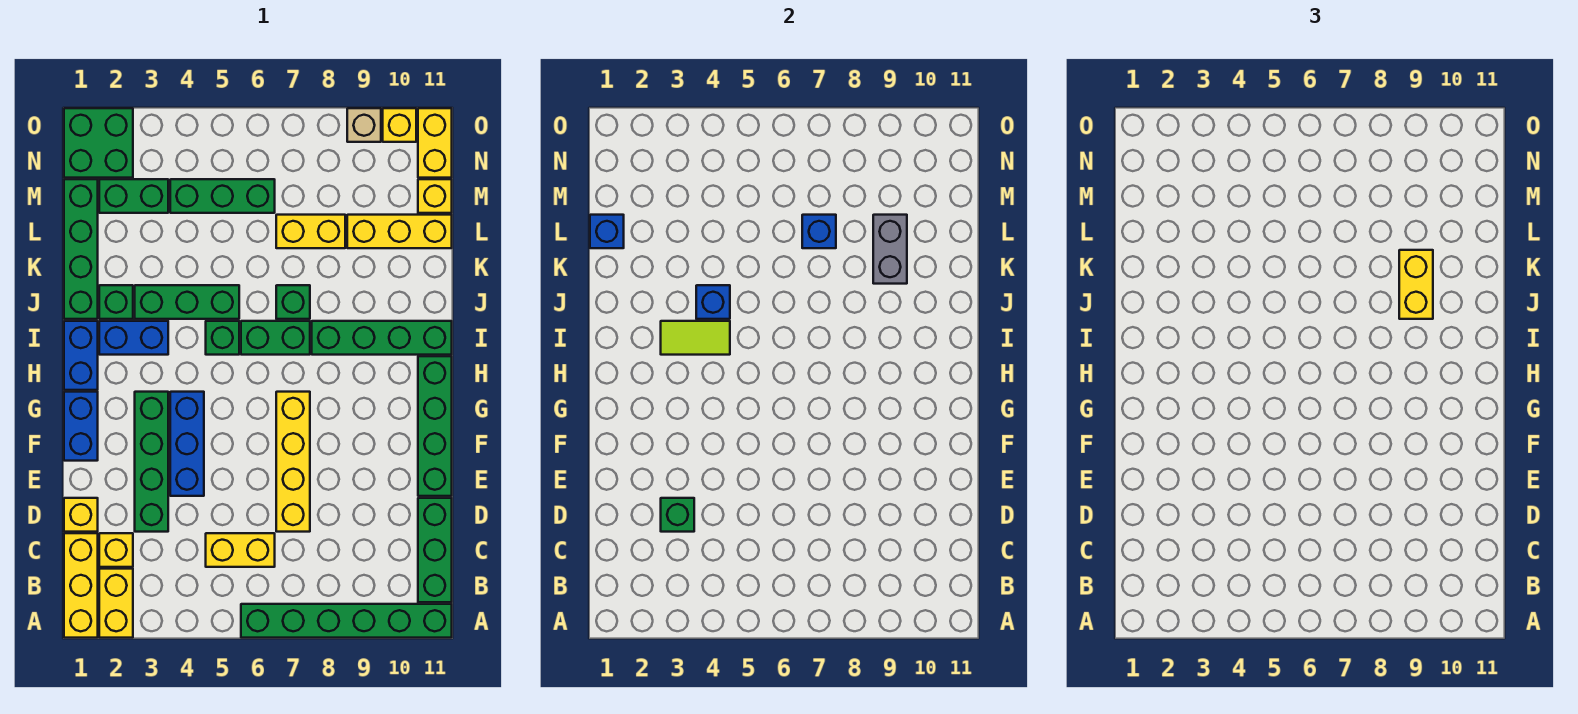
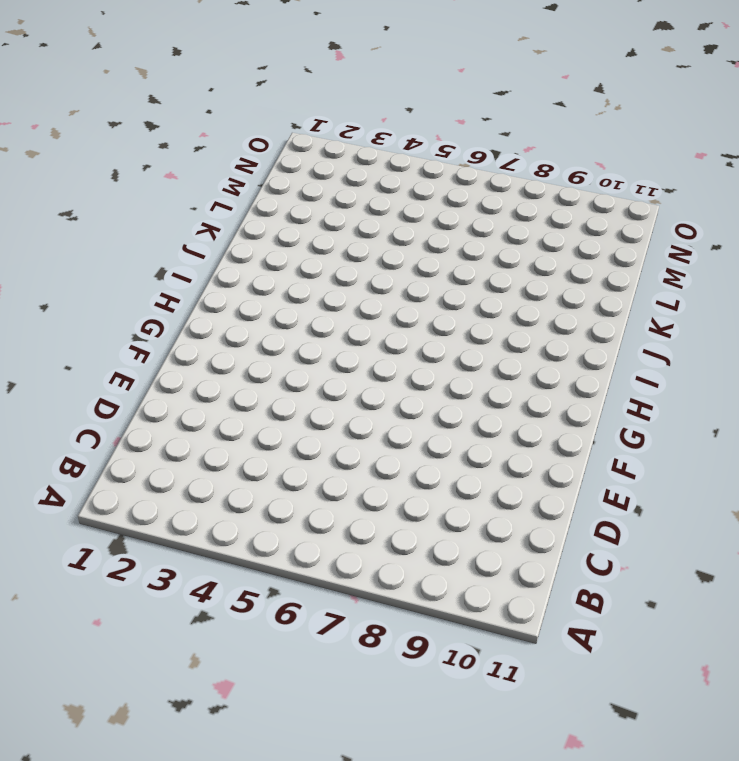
none -> yellow 1x3 brick [64,533,98,638]
none -> yellow 1x2 brick [99,569,133,638]
none -> green 1x6 brick [241,604,452,638]
none -> green 1x3 brick [418,498,452,602]

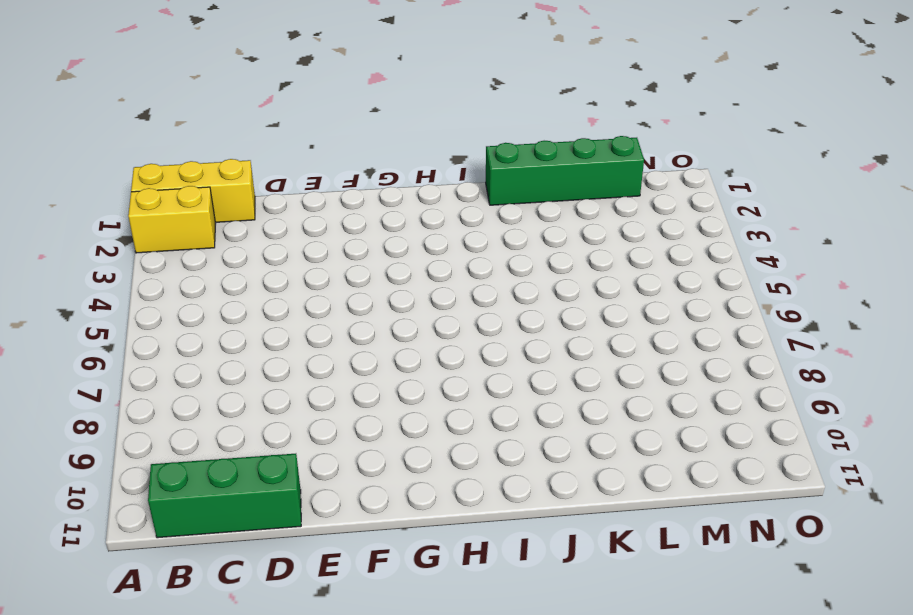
none -> green 1x6 brick [241,604,452,638]
none -> yellow 1x1 brick [99,533,133,567]
none -> yellow 1x2 brick [206,533,275,567]
none -> yellow 1x1 brick [64,498,98,532]

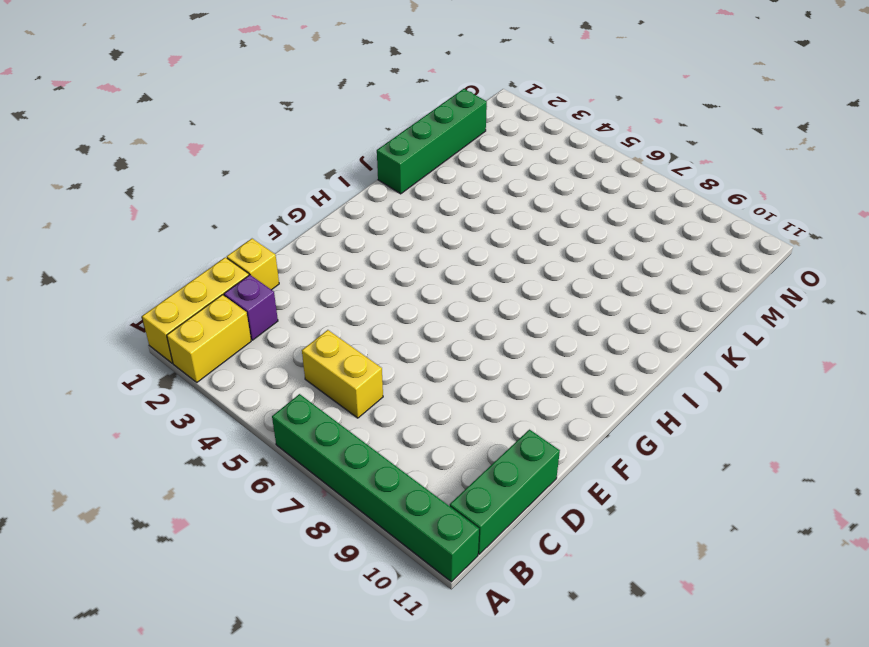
purple 1x1 brick [224,275,278,340] -> yellow 1x1 brick [99,533,133,567]
none -> green 1x4 brick [135,392,168,532]
none -> yellow 1x4 brick [276,392,310,532]
none -> blue 1x3 brick [170,392,204,496]
none -> green 1x4 brick [418,356,452,496]

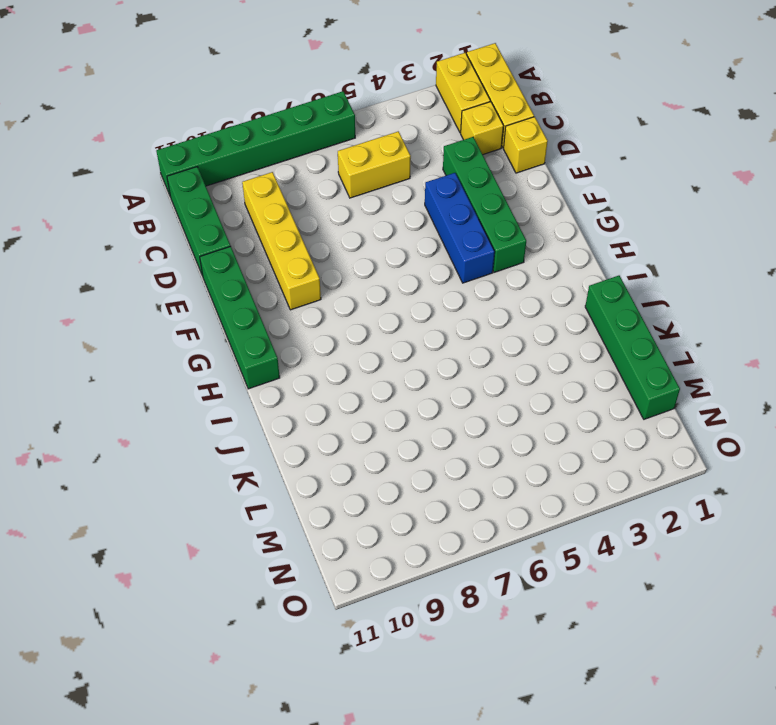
yellow 1x4 brick [242,172,321,310] -> yellow 1x4 brick moved to [276,392,310,532]
none -> blue 1x2 brick [64,392,98,461]
none -> blue 1x2 brick [64,321,98,390]
none -> blue 1x2 brick [99,321,168,355]
none -> green 1x1 brick [206,321,239,355]

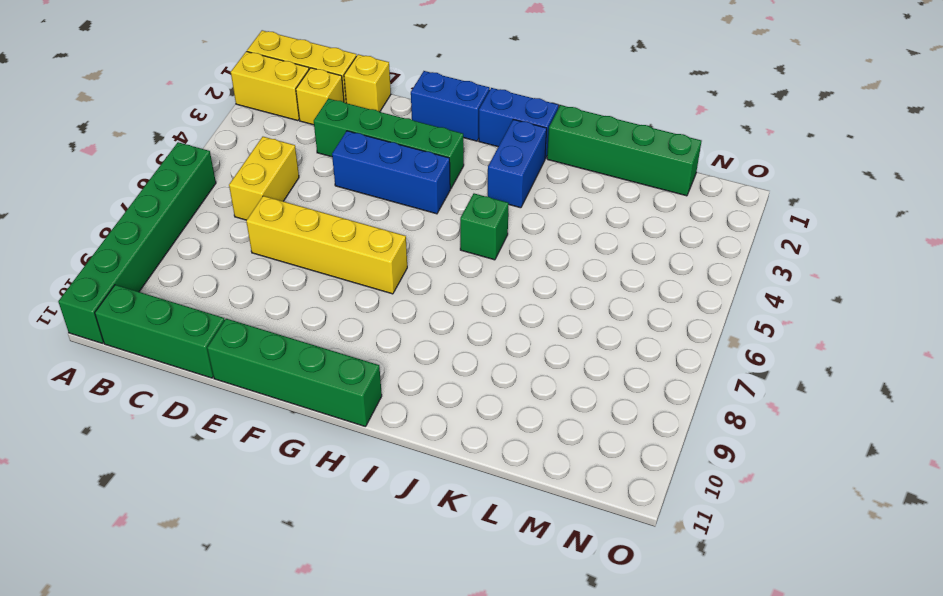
none -> green 1x2 brick [241,321,310,355]
none -> green 1x4 brick [312,321,452,355]
none -> green 1x1 brick [99,285,133,319]
none -> green 1x3 brick [135,285,239,319]

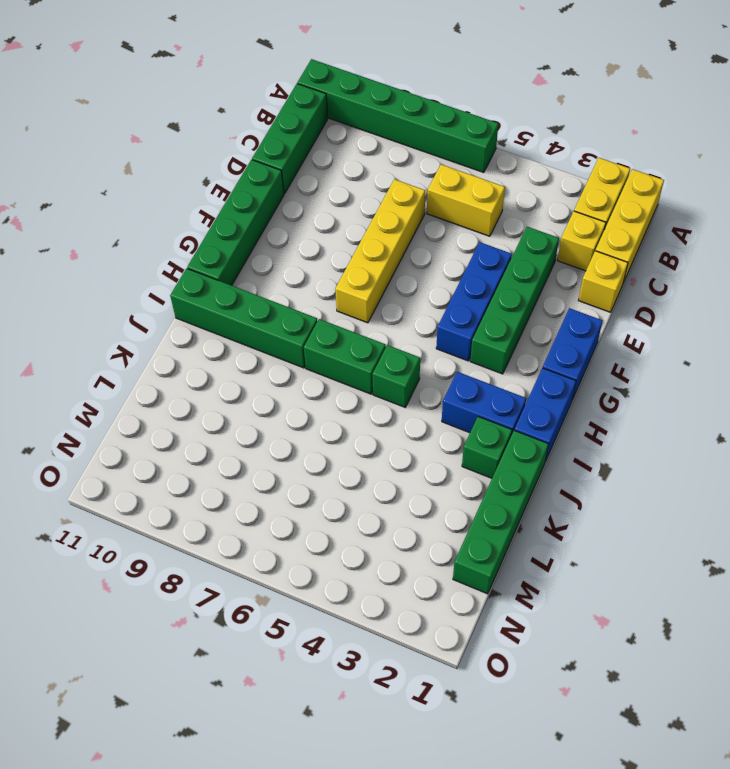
none -> green 1x3 brick [135,285,239,319]
none -> green 1x1 brick [276,285,310,319]
none -> yellow 1x2 brick [276,215,345,248]
none -> yellow 1x3 brick [347,215,452,248]

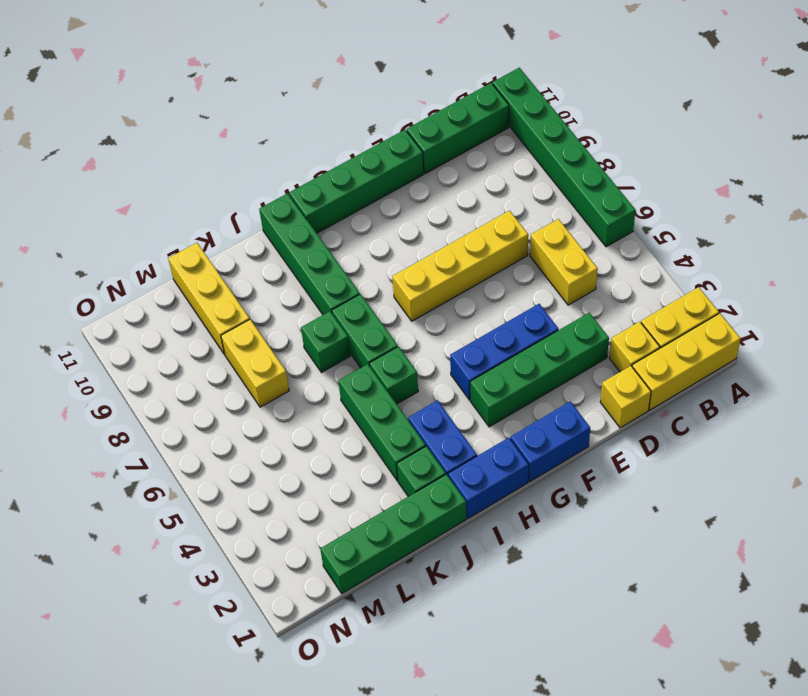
none -> green 1x2 brick [99,179,168,213]
none -> green 1x3 brick [170,179,275,213]
none -> yellow 1x1 brick [418,179,452,213]
none -> green 2x2 brick [64,108,133,178]

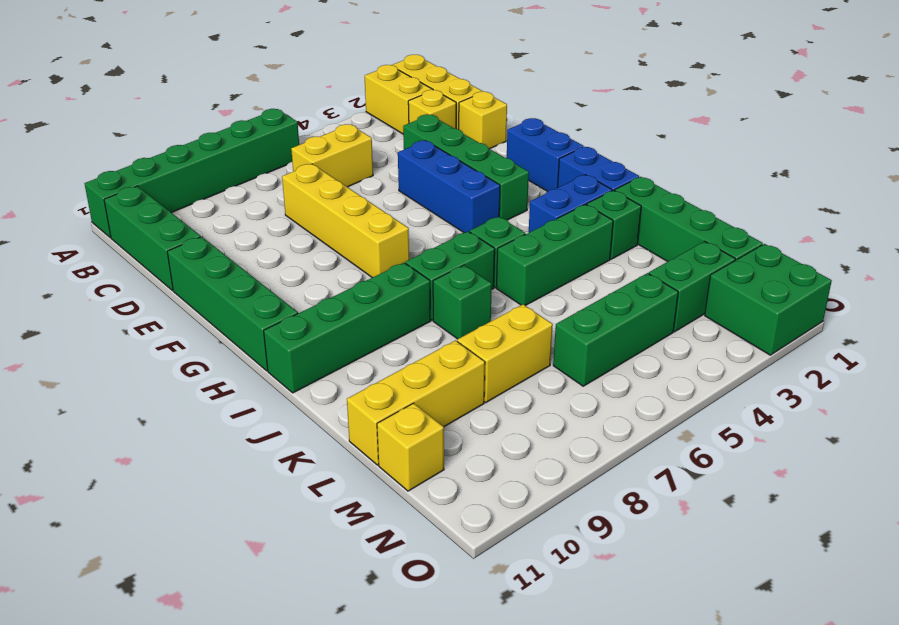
none -> yellow 1x2 brick [418,108,452,178]
none -> tan 1x1 brick [347,108,381,142]
none -> yellow 1x1 brick [383,108,416,142]
none -> green 1x1 brick [661,498,694,532]

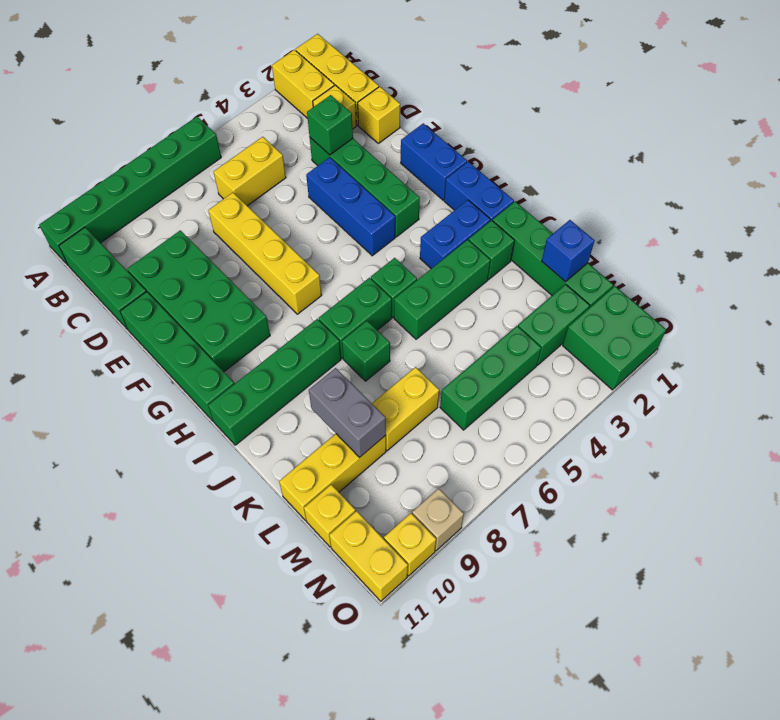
green 2x4 brick [127,230,270,372] -> none
none -> lime 1x2 tile [661,321,730,355]
none -> blue 1x1 brick [696,285,730,319]
none -> blue 1x1 brick [802,215,836,248]
none -> yellow 1x2 brick [1399,250,1433,319]

